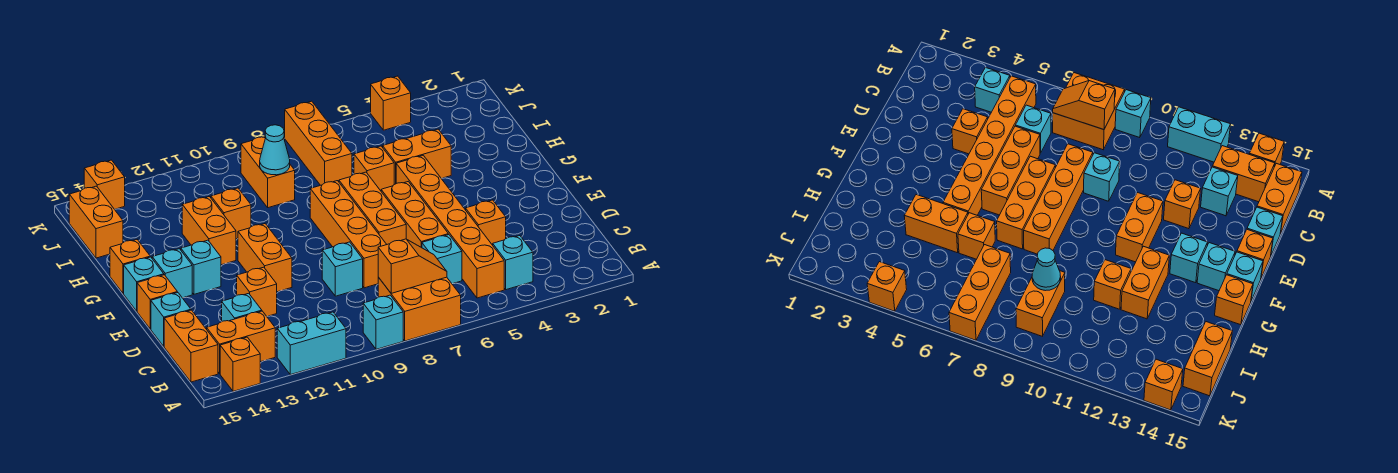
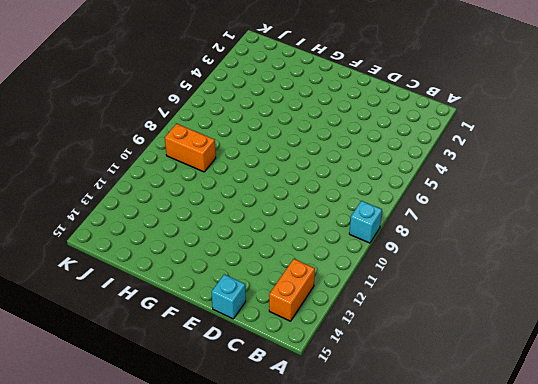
none -> orange 2x2 brick [378,277,461,341]
none -> cyan 1x2 brick [277,312,346,375]
none -> orange 1x1 brick [220,337,260,391]
none -> cyan 1x1 brick [493,236,533,290]

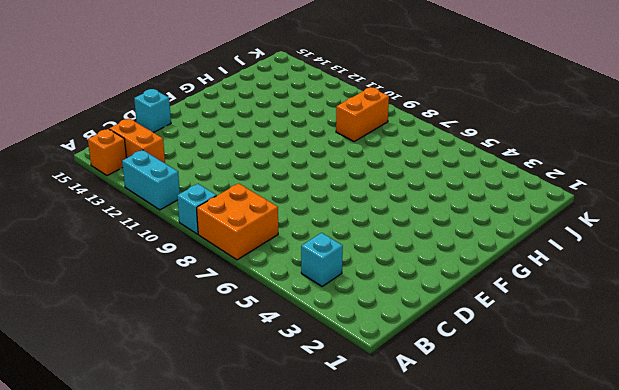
none -> orange 1x6 brick [396,155,504,298]
none -> orange 1x2 brick [164,310,218,382]
none -> cyan 1x1 brick [422,235,462,284]
none -> cyan 1x1 brick [222,293,262,321]

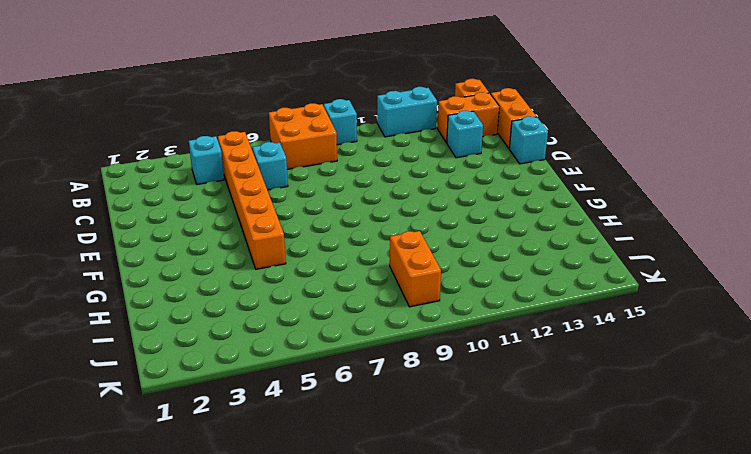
none -> orange 1x1 brick [466,200,506,245]
none -> orange 1x3 brick [381,182,448,248]
none -> orange 1x4 brick [310,181,387,288]
none -> cyan 1x1 brick [322,242,363,296]

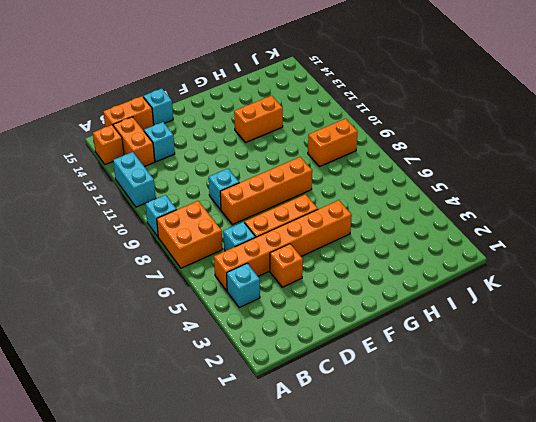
none -> orange 1x1 brick [237,267,277,316]
none -> orange 1x3 brick [339,172,406,244]
none -> orange 1x2 brick [238,224,292,292]
none -> orange 1x1 brick [137,275,177,329]

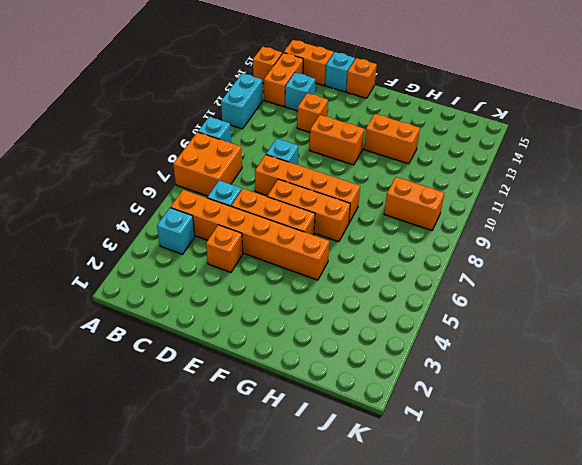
none -> cyan 1x1 brick [181,240,221,294]
none -> cyan 1x1 brick [152,249,192,298]
none -> cyan 1x1 brick [124,257,164,311]
none -> orange 1x1 brick [110,240,150,294]

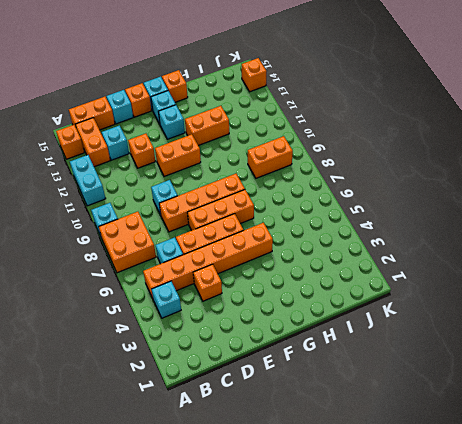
none -> orange 1x2 brick [383,129,451,184]
none -> orange 1x1 brick [354,146,394,191]
none -> orange 1x1 brick [211,188,251,239]
none -> orange 1x3 brick [285,101,352,185]

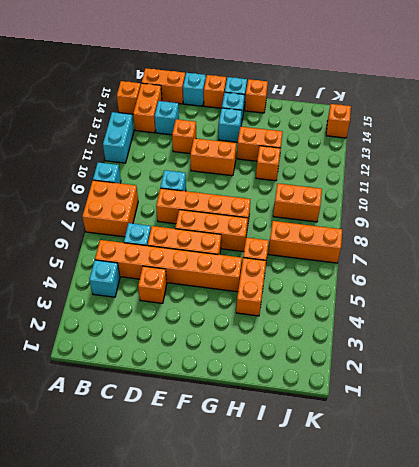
none -> orange 1x2 brick [69,186,123,258]
none -> orange 1x1 brick [371,76,411,130]
none -> orange 1x2 slope [378,239,447,293]
none -> cyan 1x1 cone [260,125,290,175]

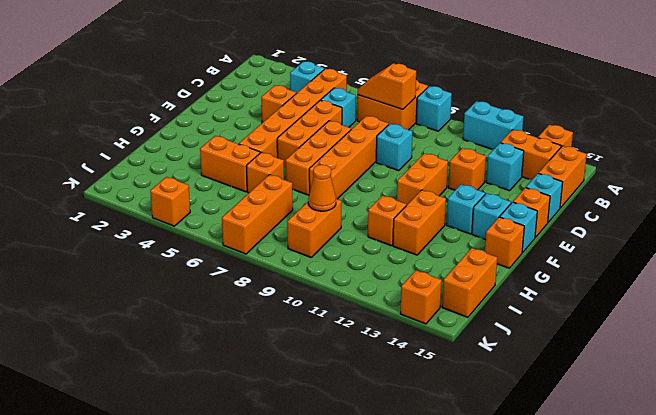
orange 1x1 cone [308,165,336,211] -> cyan 1x1 cone [260,125,290,175]

